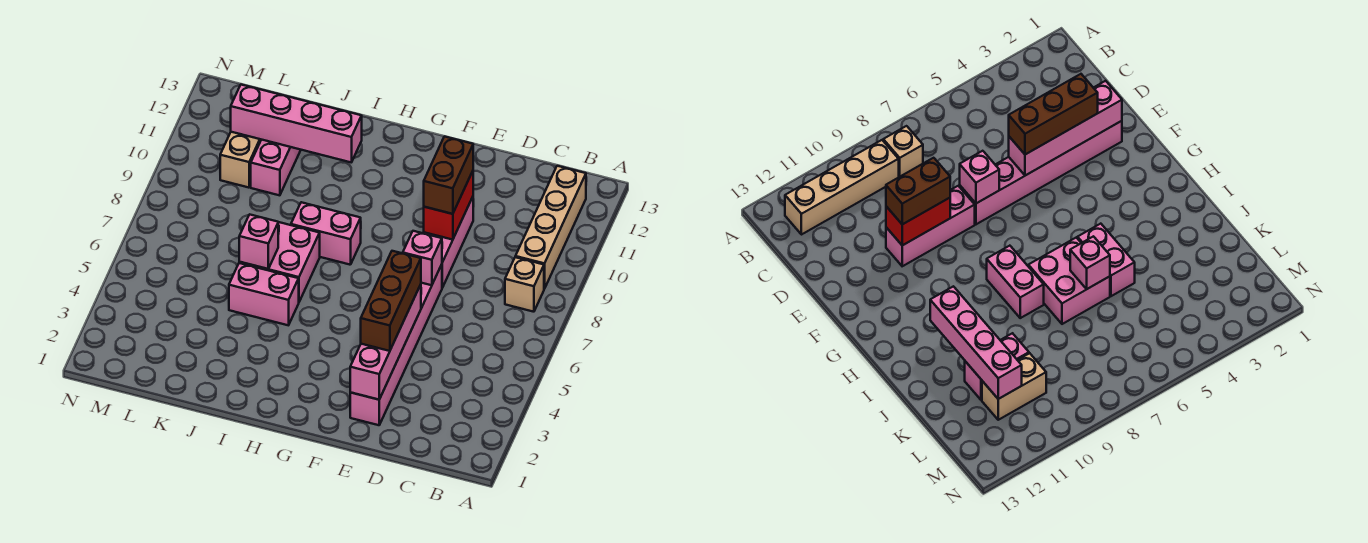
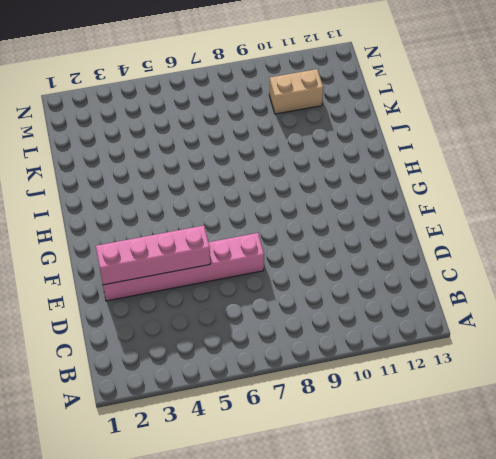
none -> tan 1x1 brick [505,257,544,312]
none -> tan 1x4 brick [515,166,586,289]
none -> pink 1x3 brick [423,197,473,288]

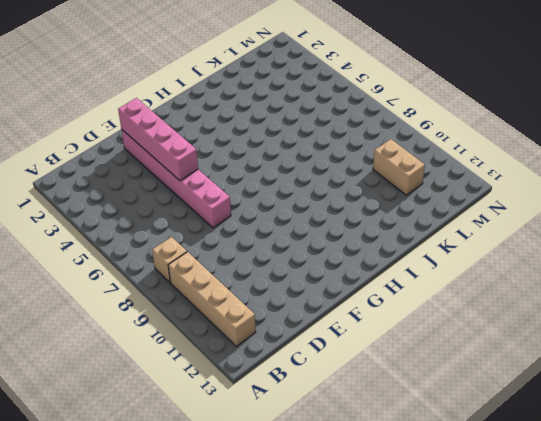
none -> pink 1x3 brick [423,197,473,288]
none -> pink 1x2 brick [291,202,361,265]
none -> pink 1x2 brick [229,263,299,325]

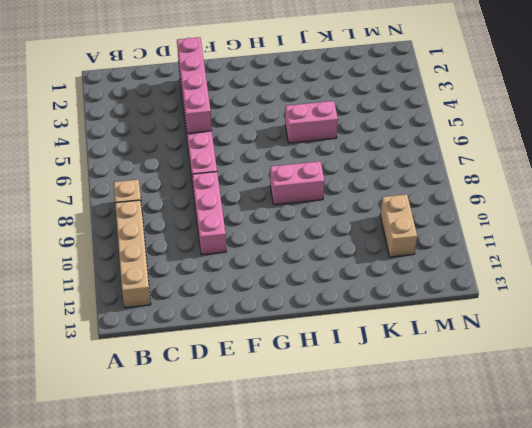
none -> pink 2x2 brick [239,222,320,302]
none -> pink 1x2 brick [251,140,300,195]
none -> pink 1x1 brick [403,231,442,285]

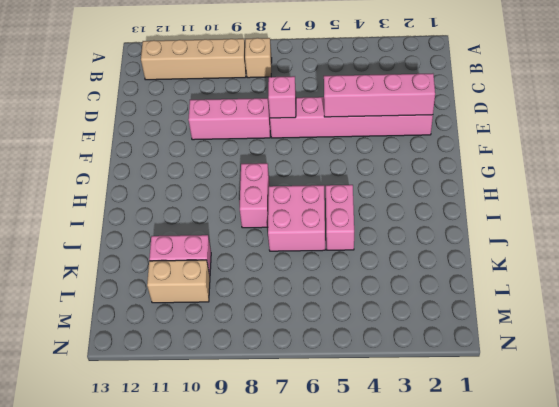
none -> red 1x2 brick [424,171,473,240]
none -> pink 1x4 brick [231,85,362,162]
none -> pink 1x1 brick [239,214,278,269]

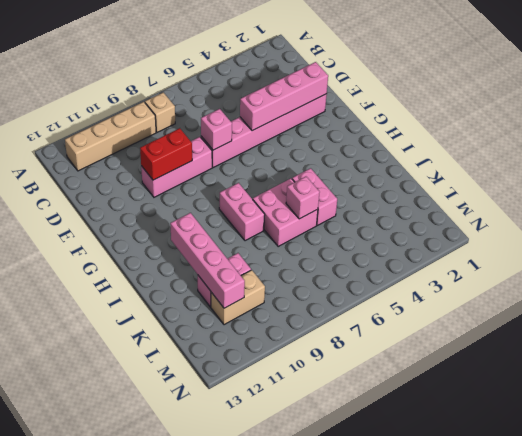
none -> brown 1x3 brick [361,251,421,351]
none -> brown 1x2 brick [424,136,473,214]

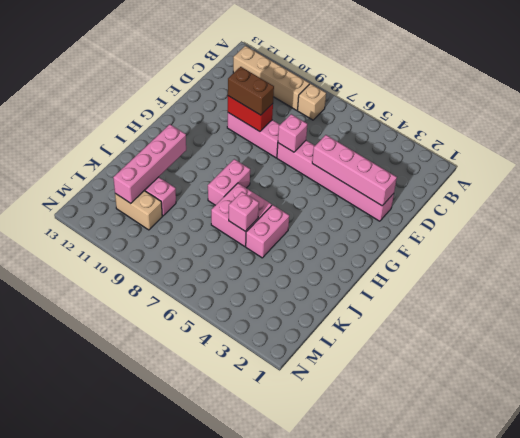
none -> brown 1x3 brick [361,251,421,351]

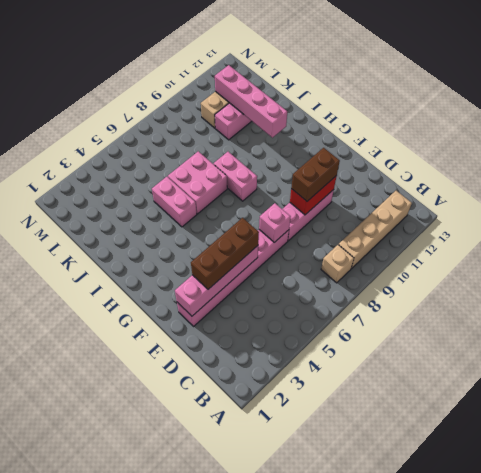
none -> pink 1x1 brick [239,214,278,269]

